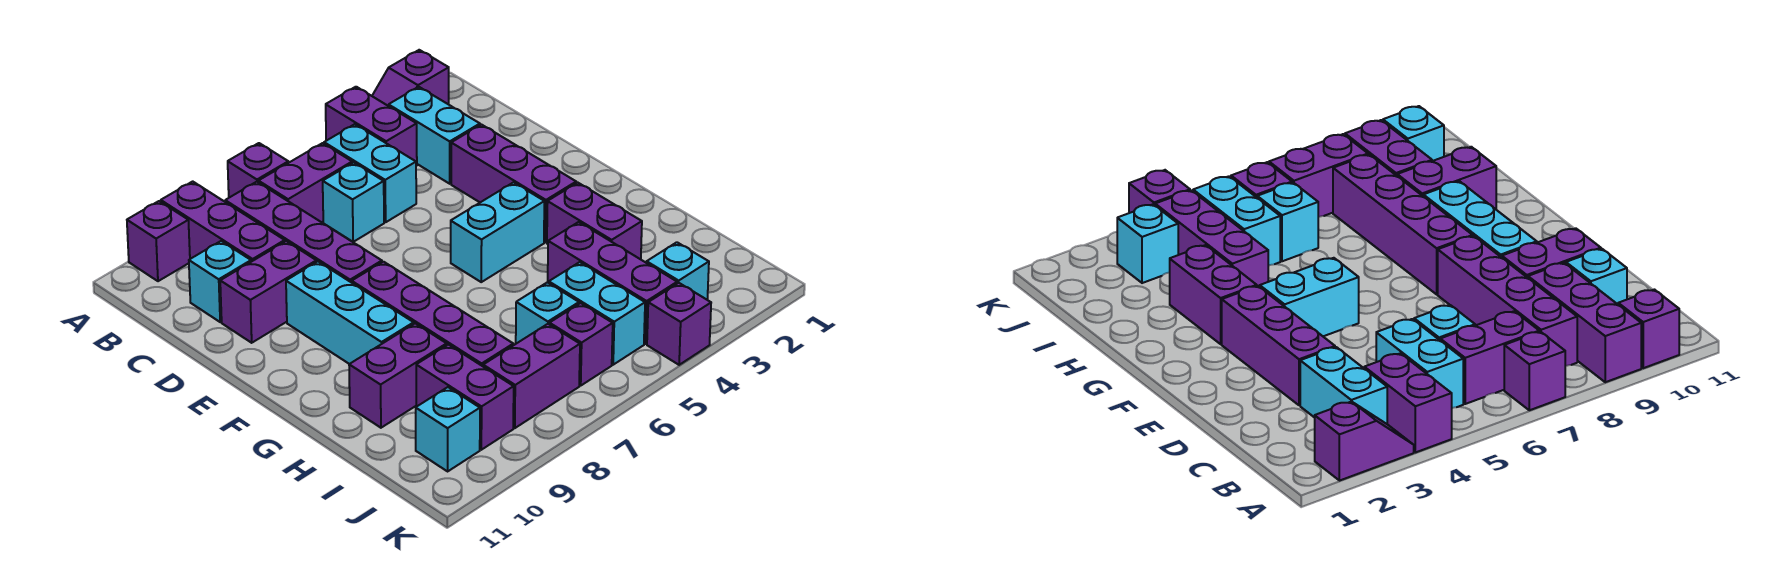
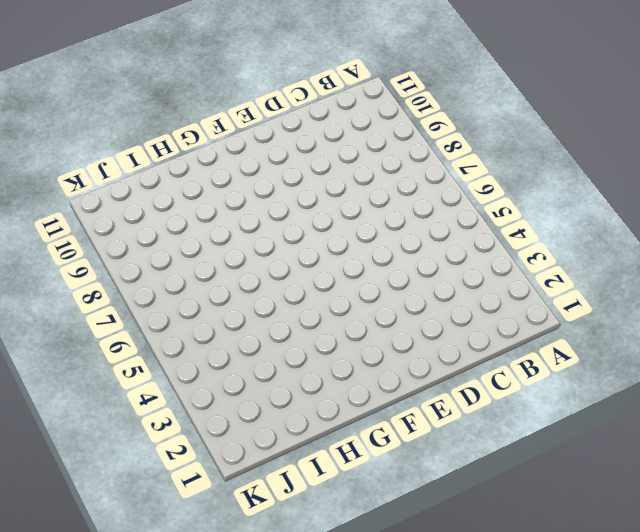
none -> purple 1x2 slope [372,50,449,106]
none -> purple 1x2 brick [326,87,417,166]
none -> purple 1x1 brick [228,143,288,198]

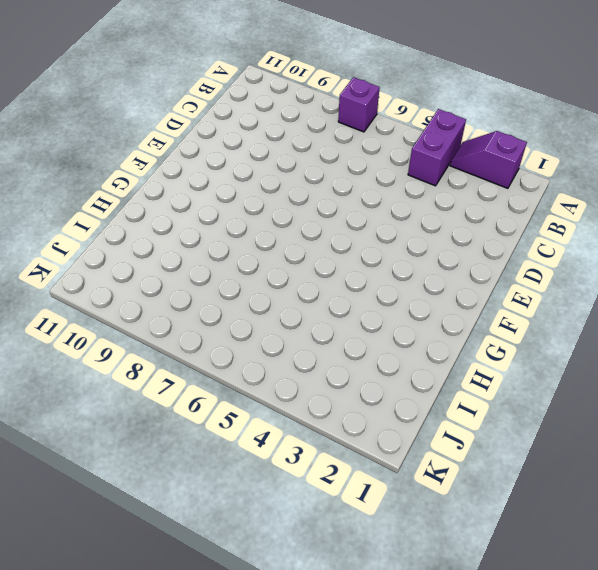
none -> purple 1x3 brick [161,181,285,262]
none -> purple 1x1 brick [127,201,190,281]
none -> cyan 1x2 brick [389,87,480,184]

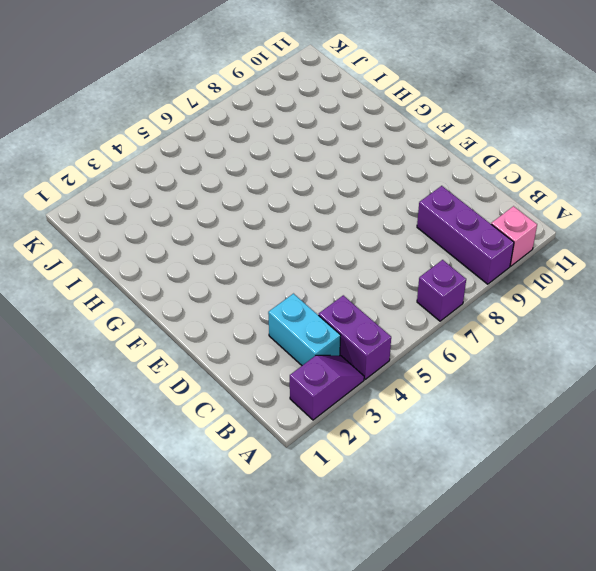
pink 1x1 brick [491,206,537,266] -> purple 1x1 brick [127,201,190,281]
none -> cyan 1x2 brick [324,124,416,222]
none -> purple 1x2 brick [258,143,352,222]
none -> purple 1x4 brick [225,182,382,283]

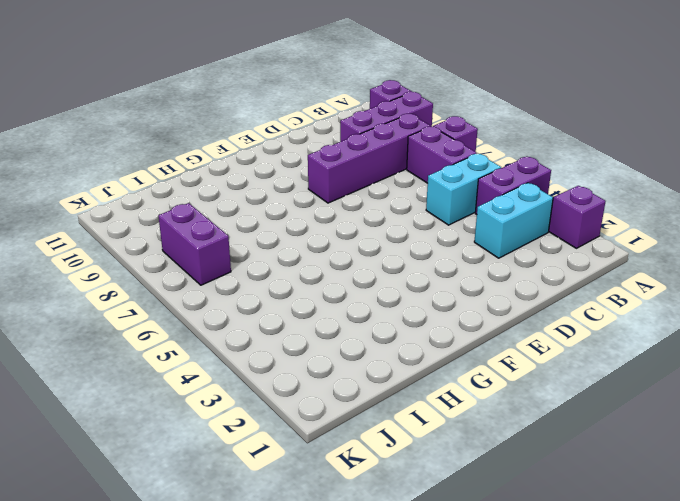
none -> cyan 1x1 brick [323,163,384,242]
none -> cyan 1x1 brick [189,241,251,322]
none -> purple 1x3 brick [451,125,576,242]

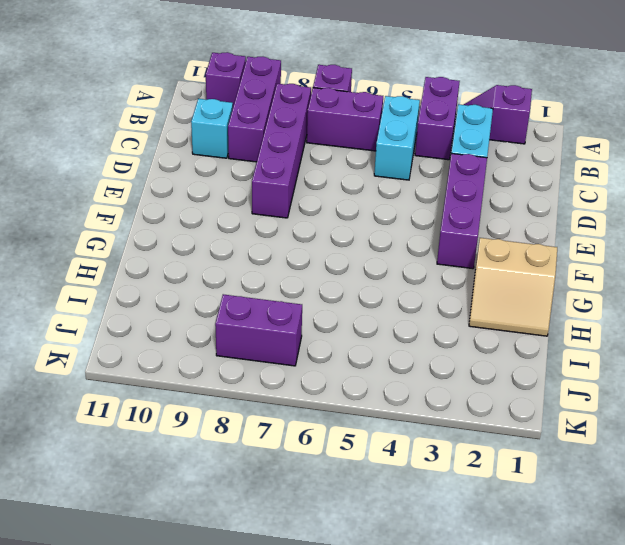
tan 2x2 slope [469,238,557,336] -> none
none -> cyan 1x1 brick [323,163,384,242]
none -> purple 1x2 brick [220,241,316,343]
none -> cyan 1x3 brick [286,262,414,364]

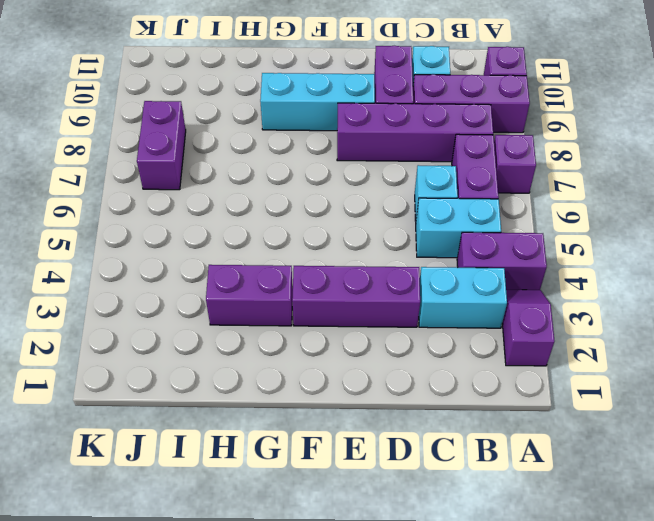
none -> cyan 1x2 brick [451,182,544,282]
none -> purple 1x4 brick [352,262,513,366]
none -> purple 1x3 brick [548,222,677,344]

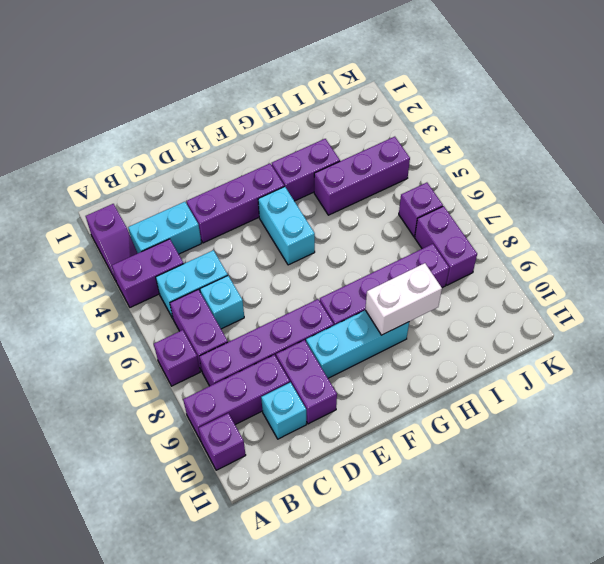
white 1x2 brick [365,263,442,335] -> none
none -> purple 1x2 brick [349,323,447,428]
none -> cyan 1x2 brick [549,262,645,365]
none -> cyan 1x1 brick [516,282,579,344]

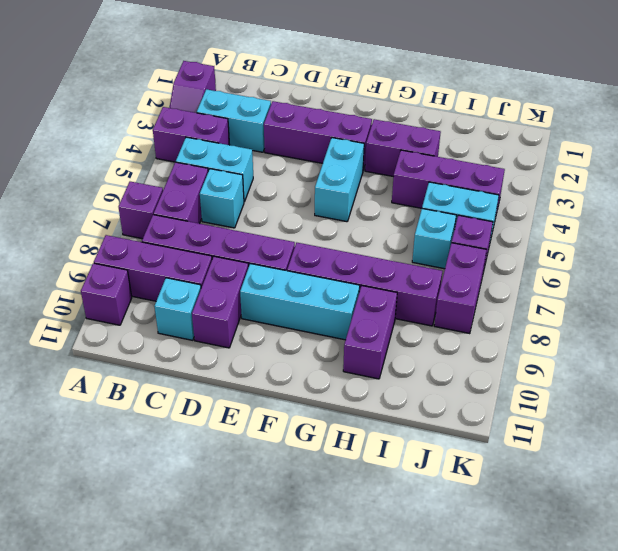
none -> purple 1x2 brick [416,345,514,450]
none -> cyan 1x1 brick [647,242,709,300]
none -> cyan 1x1 brick [416,387,480,471]

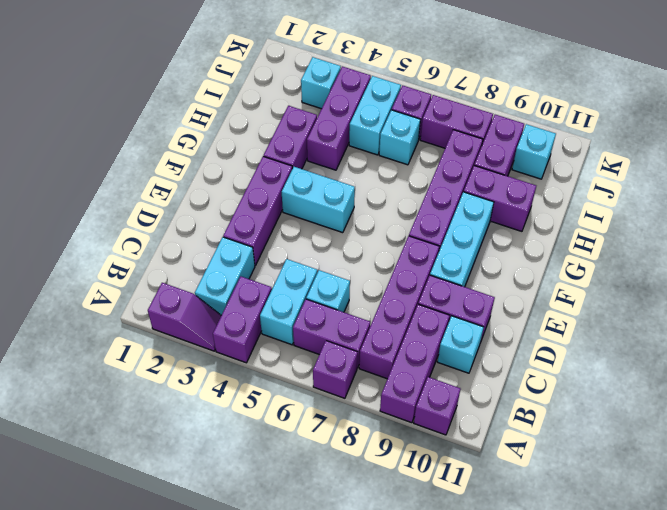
none -> purple 1x1 brick [647,283,711,365]

